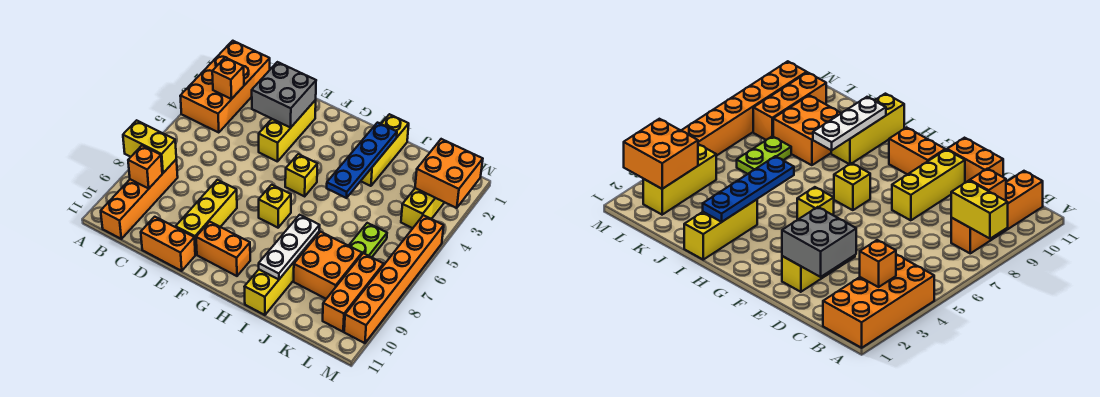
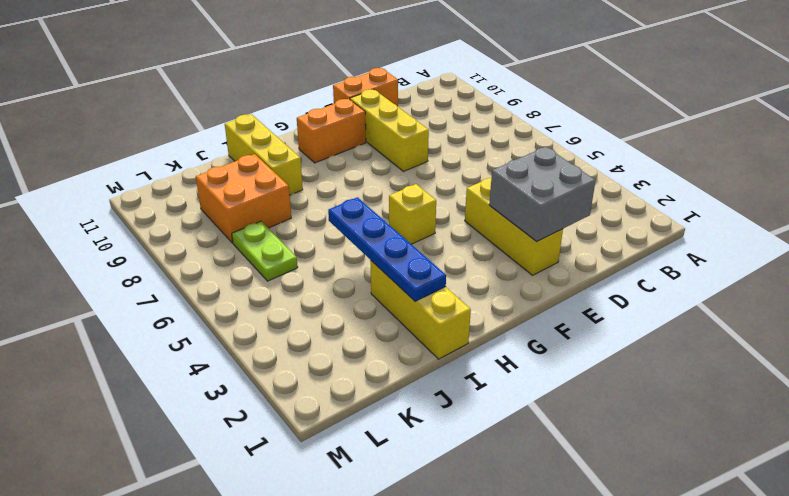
none -> orange 2x4 brick [180,41,270,133]
none -> orange 1x4 brick [101,160,178,239]
none -> yellow 1x1 brick [259,185,291,228]

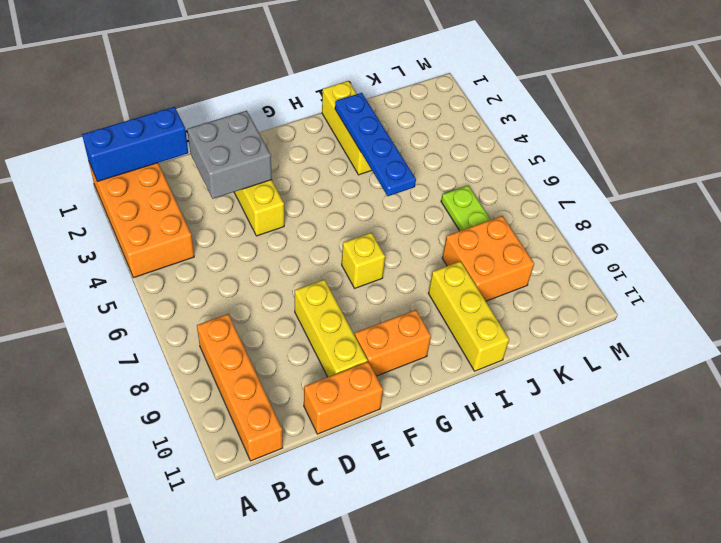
blue 1x3 brick [82,107,188,181] -> none
none -> yellow 1x1 brick [285,154,317,196]
none -> yellow 1x3 brick [401,188,444,228]
none -> orange 1x3 brick [323,253,384,332]

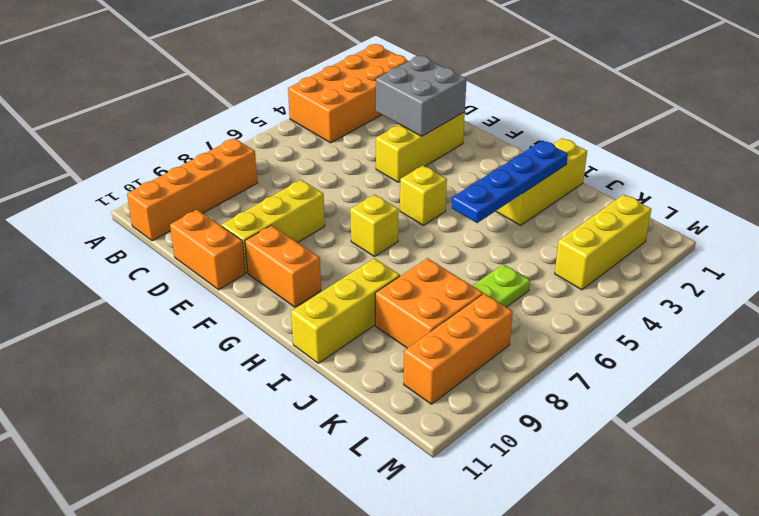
none -> orange 1x6 brick [344,215,444,343]
none -> yellow 1x2 brick [123,120,176,173]
none -> orange 1x1 brick [212,57,244,99]

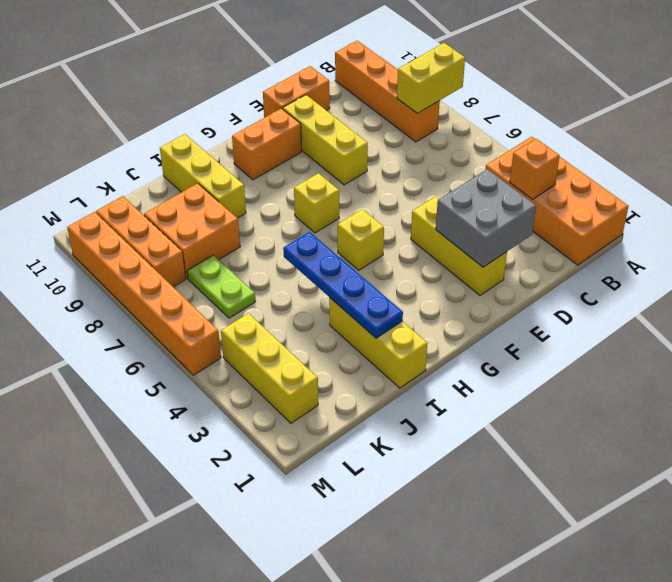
none -> orange 1x1 brick [128,146,162,189]
none -> white 1x3 plate [259,215,320,280]
none -> orange 2x2 brick [415,139,483,208]

